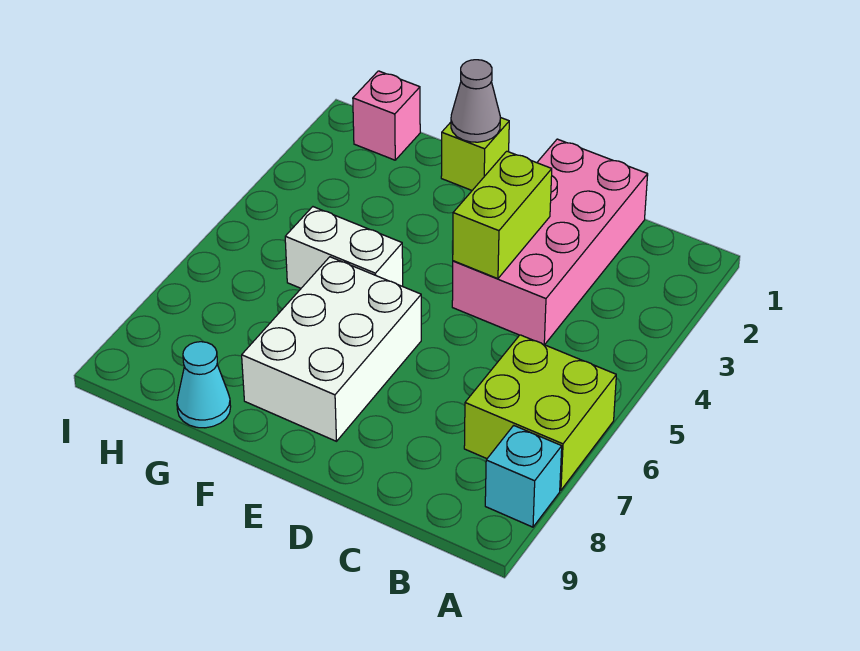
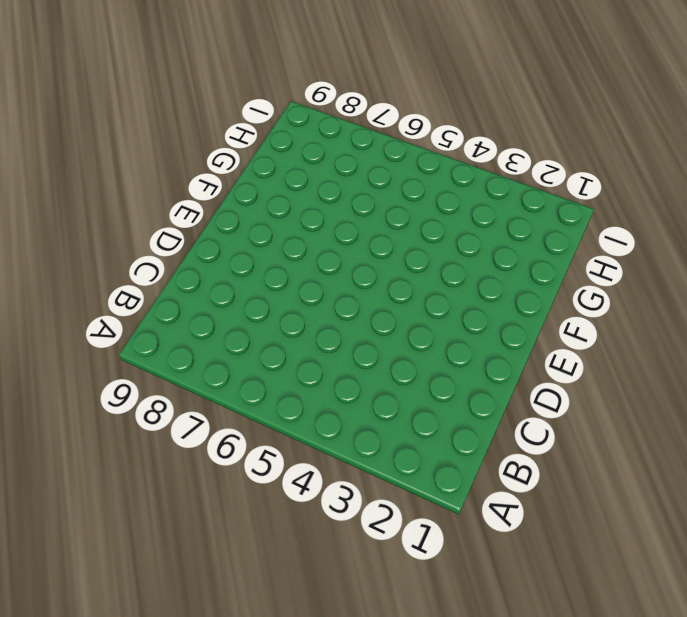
none -> lime 2x2 brick [464,335,616,490]
none -> cyan 1x1 brick [485,425,562,527]

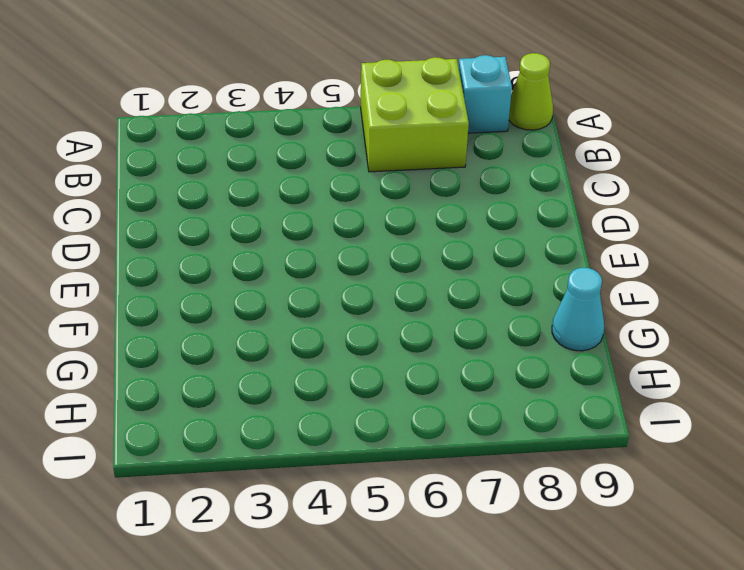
lime 1x1 cone [509,53,553,130] -> none
none -> pink 2x4 brick [452,139,648,345]
none -> white 2x3 brick [242,257,421,441]

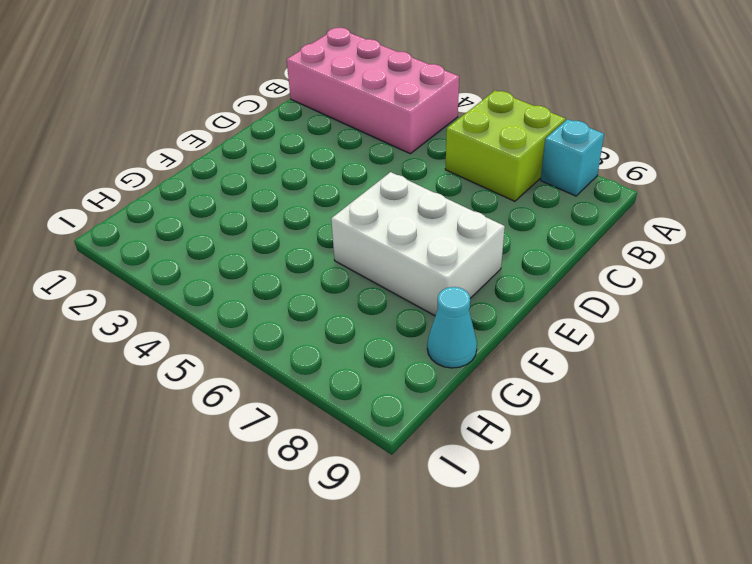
pink 2x4 brick [287,28,459,154] -> pink 2x4 brick moved to [452,139,648,345]
none -> lime 1x1 brick [441,117,509,190]
none -> white 1x2 brick [285,207,403,288]

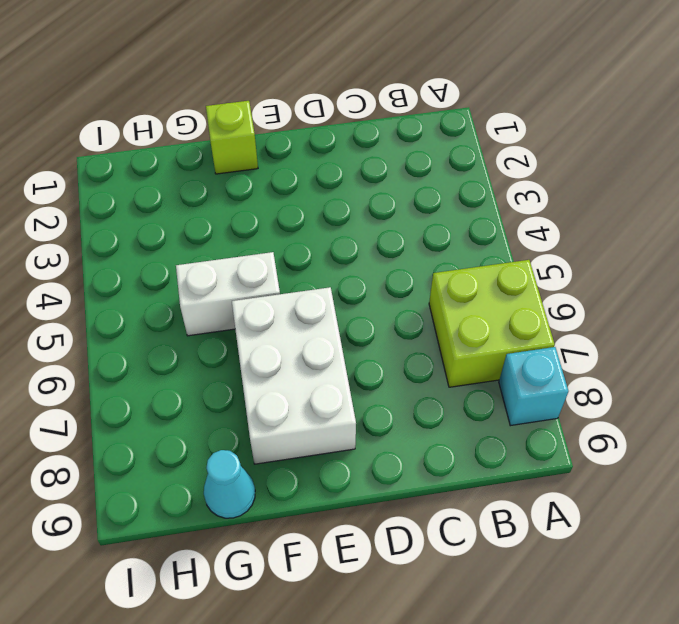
none -> pink 2x4 brick [452,139,648,345]
none -> pink 1x1 brick [353,71,420,160]

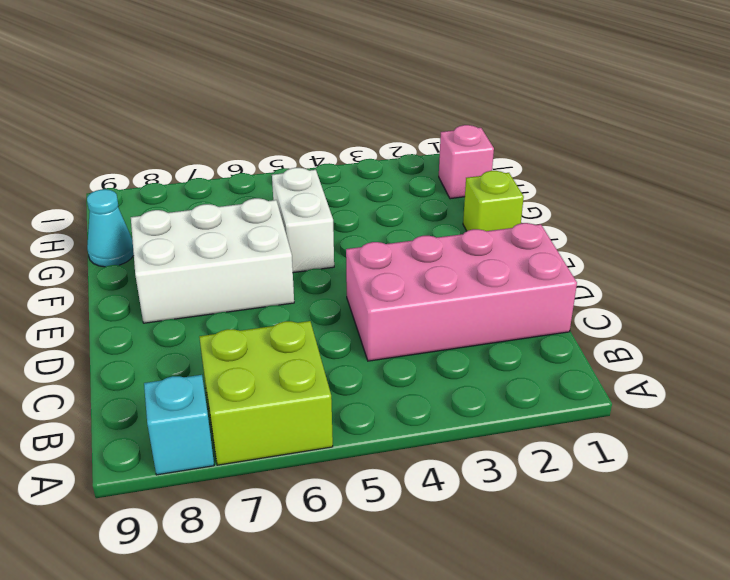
none -> lime 1x2 brick [453,151,552,279]
none -> grey 1x1 cone [451,60,500,142]

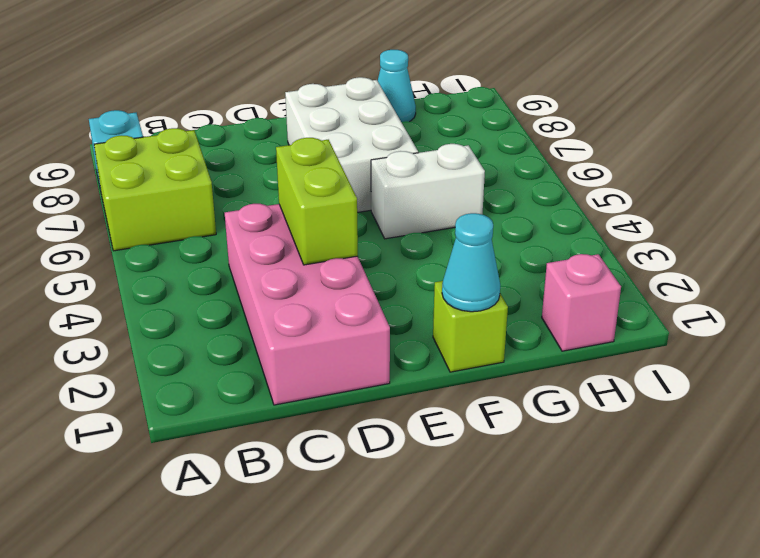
cyan 1x1 cone [442,213,500,312] -> grey 1x1 cone [451,60,500,142]

